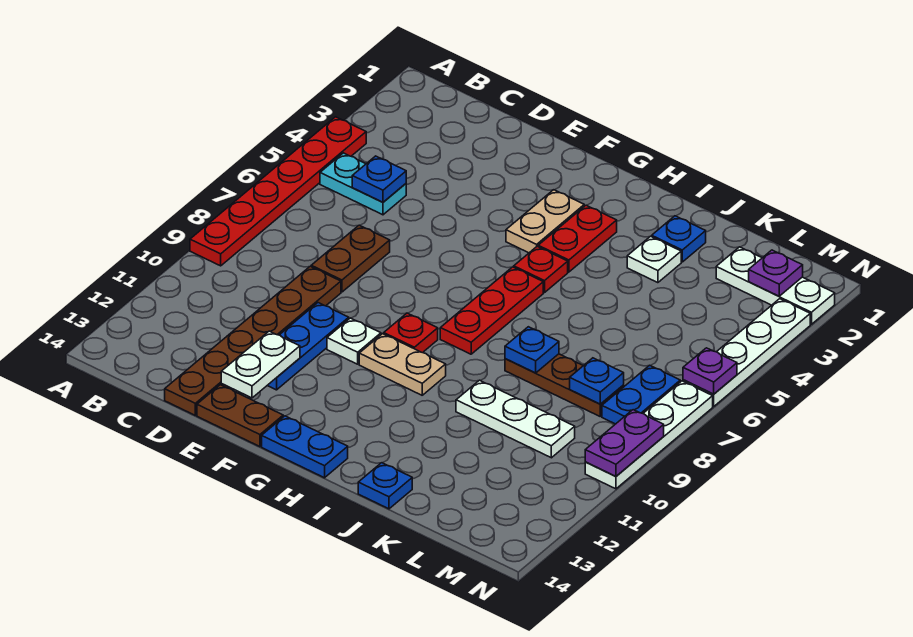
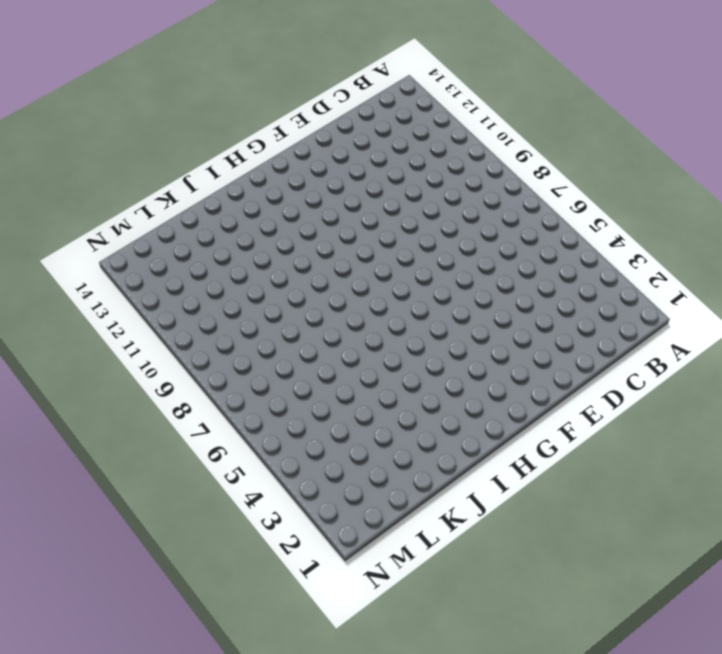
none -> red 1x6 plate [190,117,366,266]
none -> cyan 1x2 plate [320,153,406,215]
none -> brown 1x2 plate [311,225,390,292]
none -> brown 1x6 plate [165,266,341,415]

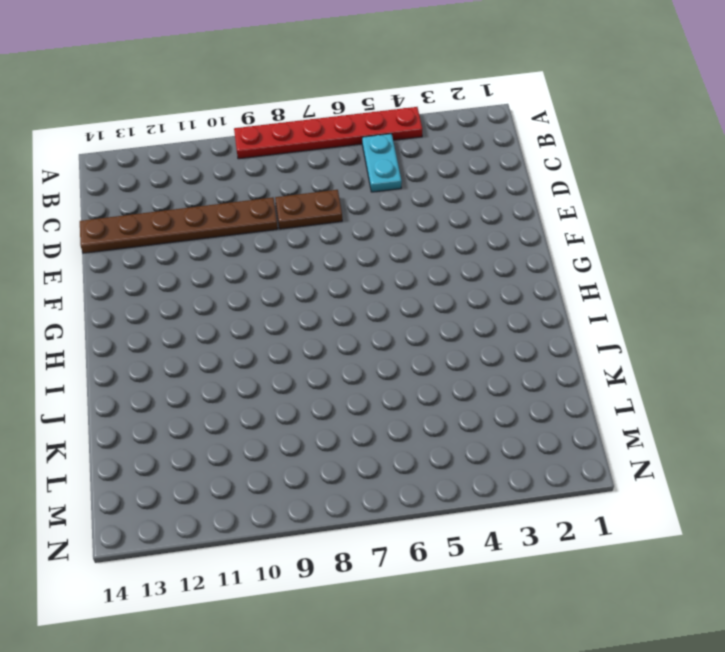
none -> blue 1x3 plate [267,303,349,390]
none -> brown 1x2 plate [197,385,283,447]
none -> white 1x1 plate [327,318,381,364]
none -> tan 1x2 plate [506,190,584,253]

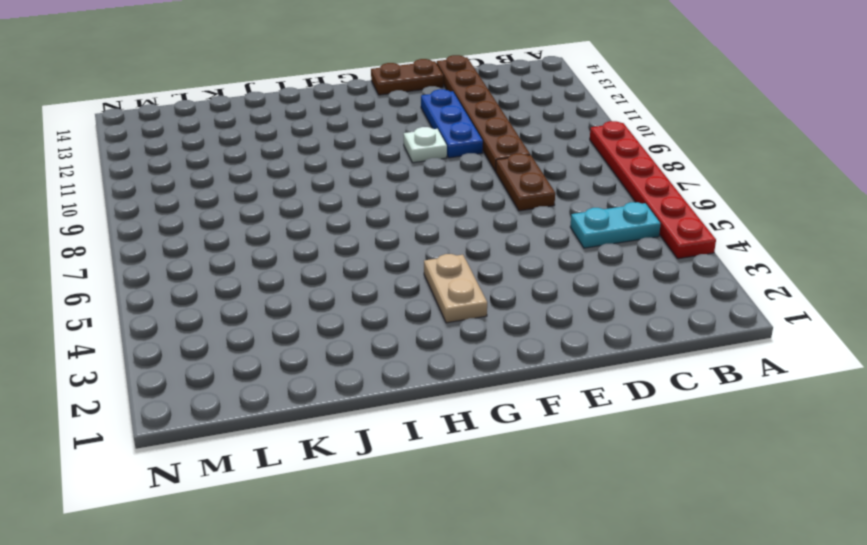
none -> red 1x1 plate [384,313,438,353]
none -> tan 1x2 plate [359,334,446,395]
none -> blue 1x2 plate [262,416,348,478]
none -> red 1x2 plate [538,205,617,272]

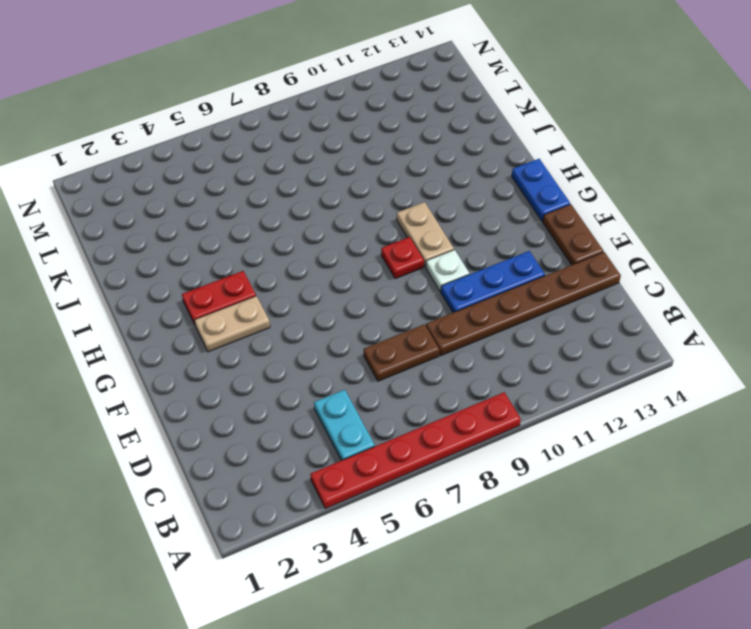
none -> red 1x1 plate [514,247,568,293]
none -> red 1x3 plate [440,267,543,354]
none -> blue 1x1 plate [651,216,706,262]
none -> white 1x1 plate [627,236,681,283]

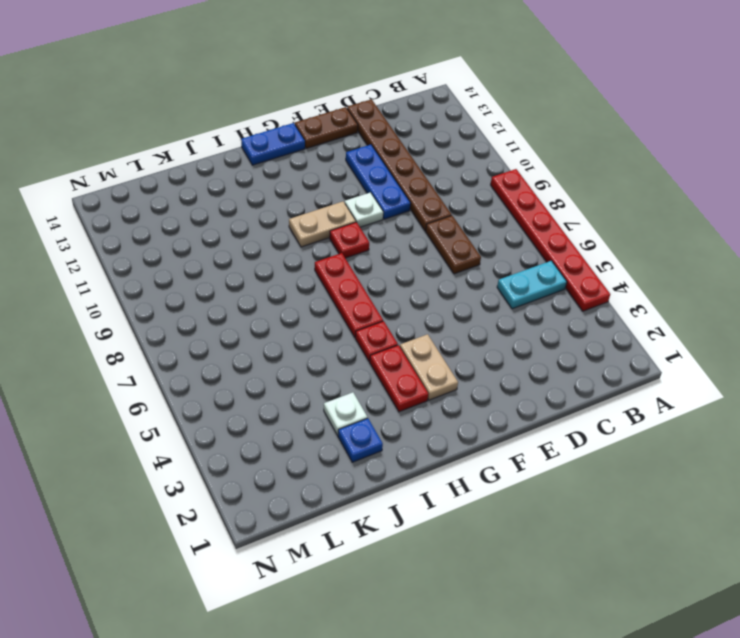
none -> brown 1x3 plate [505,354,624,416]
none -> white 1x3 plate [456,380,575,458]
none -> blue 1x1 plate [358,463,412,509]
none -> white 1x3 plate [716,247,835,324]

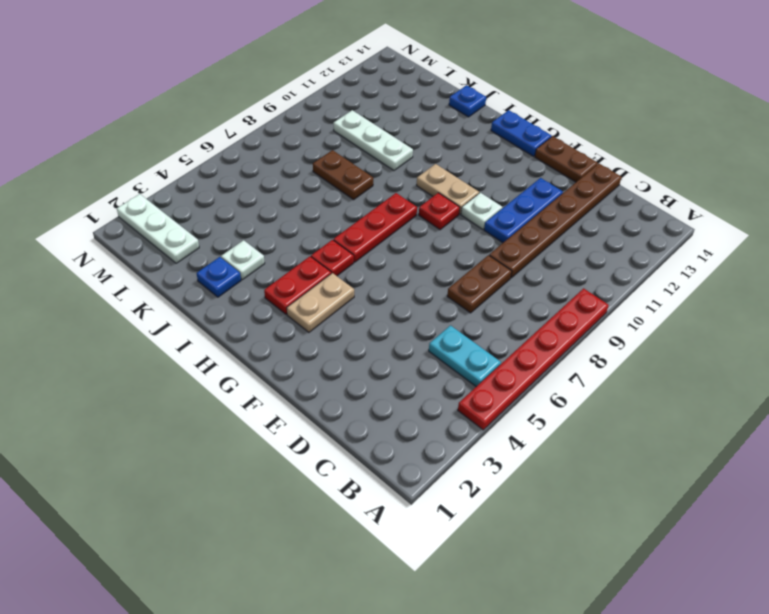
brown 1x2 plate [313,150,373,200] -> brown 1x3 plate [505,354,624,416]
none -> blue 1x2 plate [602,365,680,424]
none -> white 1x4 plate [683,299,810,406]
none -> white 1x4 plate [585,381,713,489]
none -> blue 1x1 plate [352,156,406,202]

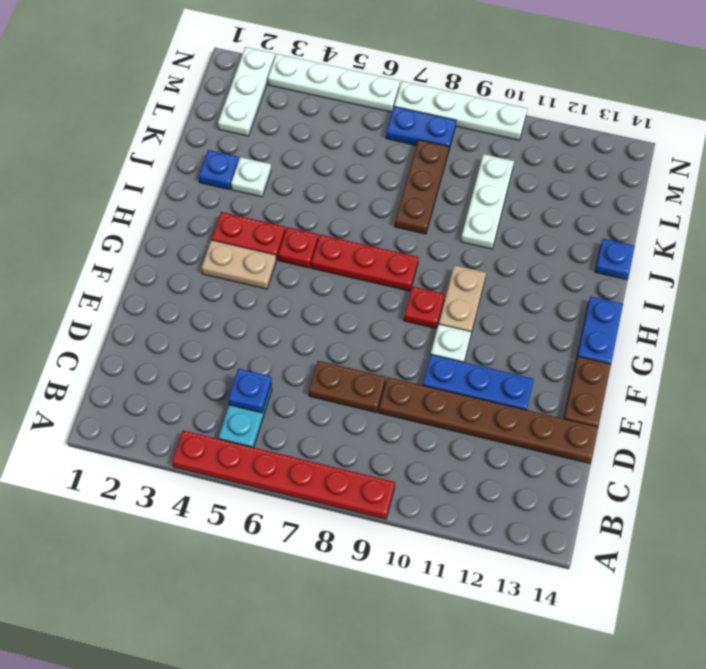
none -> white 1x2 plate [221,331,300,398]
none -> blue 1x1 plate [505,327,559,373]
none -> blue 1x1 plate [570,358,624,404]
none -> purple 1x1 plate [749,250,803,296]

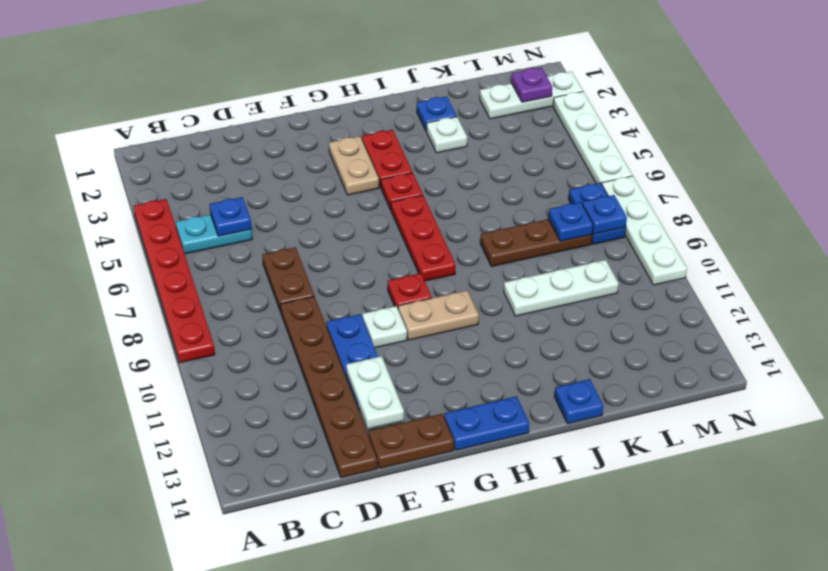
blue 1x1 plate [582,195,627,234] -> blue 1x1 plate moved to [505,327,559,373]
none -> purple 1x1 plate [683,348,737,394]
none -> purple 1x2 plate [585,410,664,476]

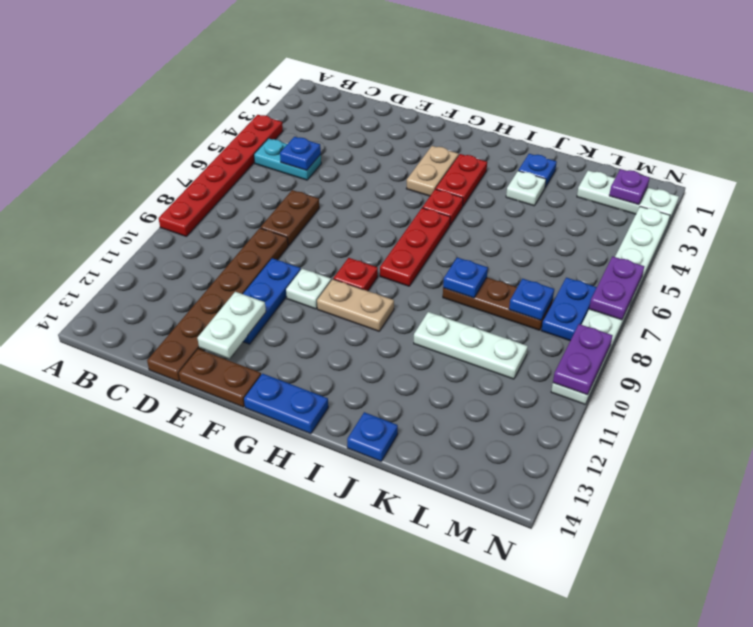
purple 1x2 plate [589,256,644,320] -> purple 1x1 plate [683,348,737,394]

